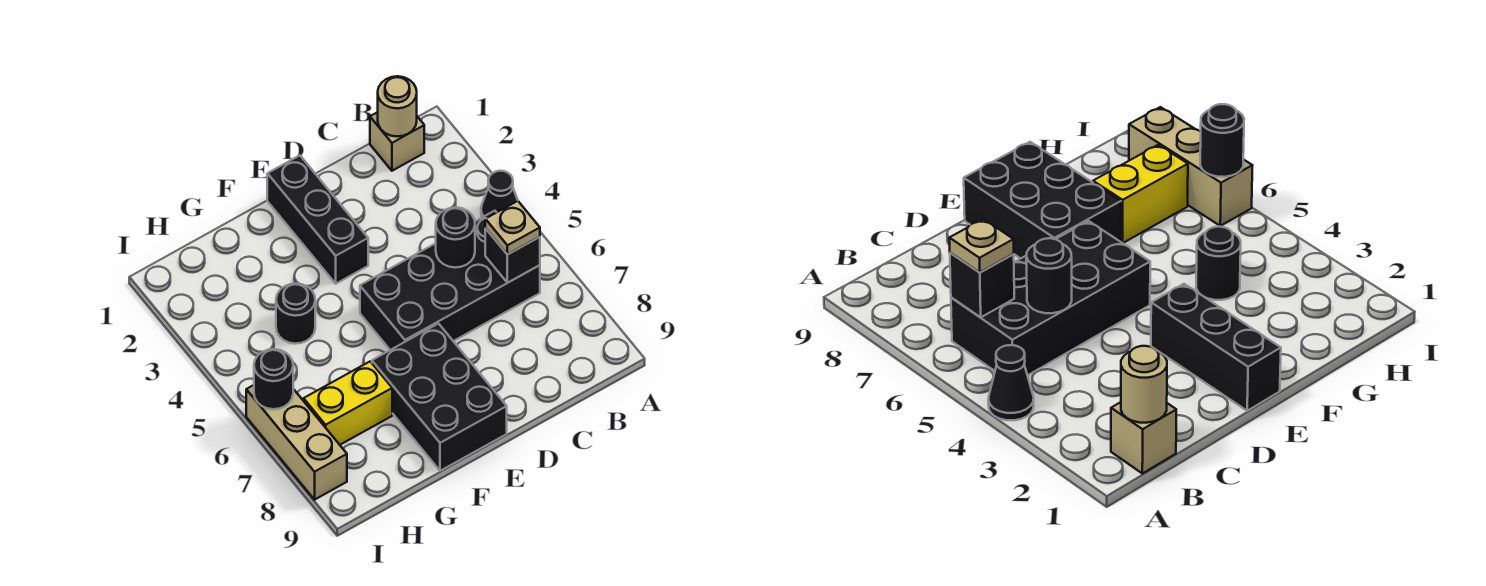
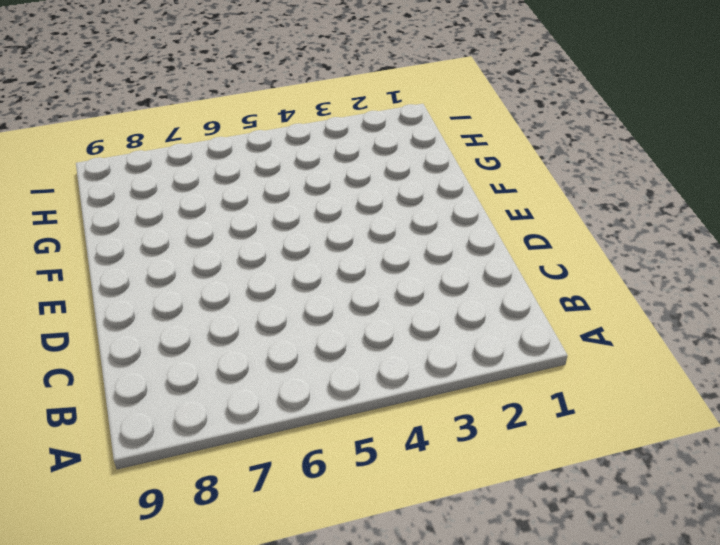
none -> black 1x1 cone [481,171,518,217]
none -> tan 1x1 brick [370,112,424,171]
none -> black 2x4 brick [360,211,540,350]

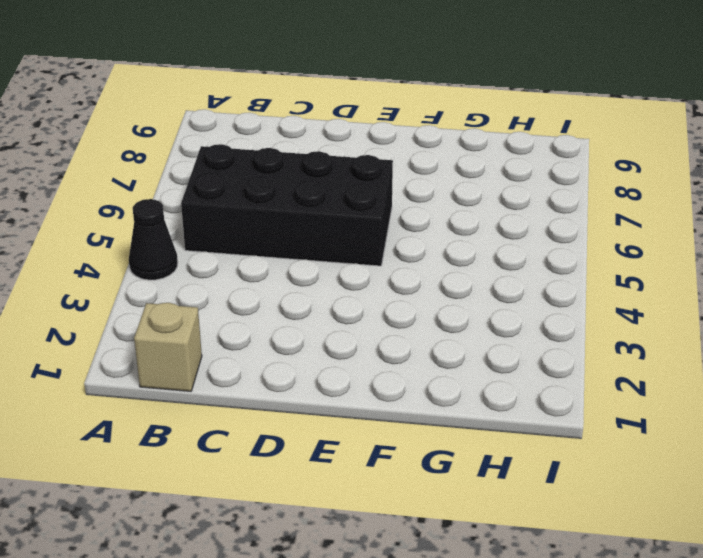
none -> black 1x3 brick [267,155,368,284]
none -> black 2x3 brick [372,324,507,471]
none -> black 1x1 round brick [276,283,315,344]

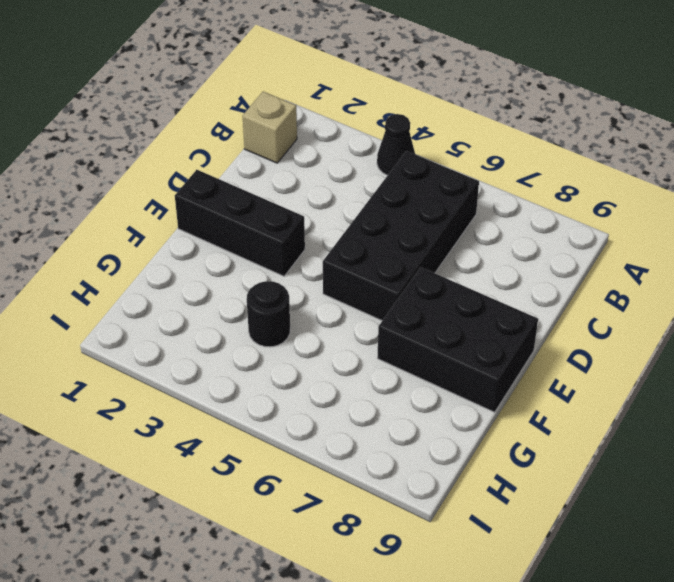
none -> yellow 1x2 brick [304,362,392,445]
none -> tan 1x3 brick [246,385,347,500]
none -> tan 1x1 round brick [378,76,417,136]

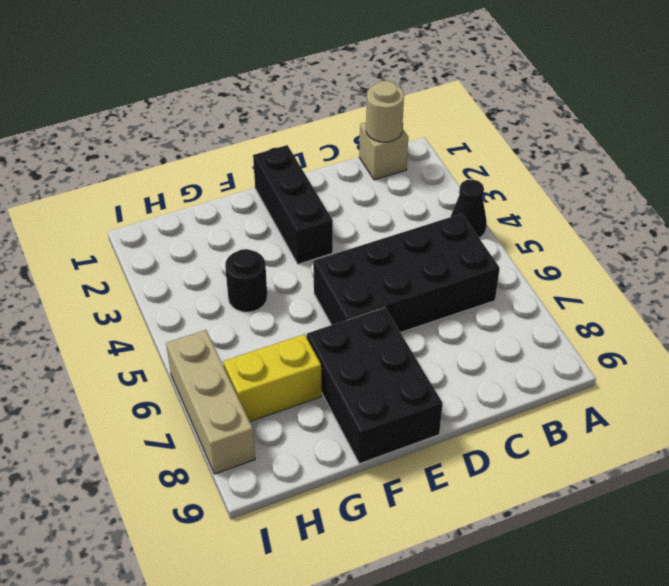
none -> black 1x1 brick [485,229,540,283]
none -> black 1x1 round brick [436,207,475,268]
none -> black 1x1 round brick [254,349,293,409]

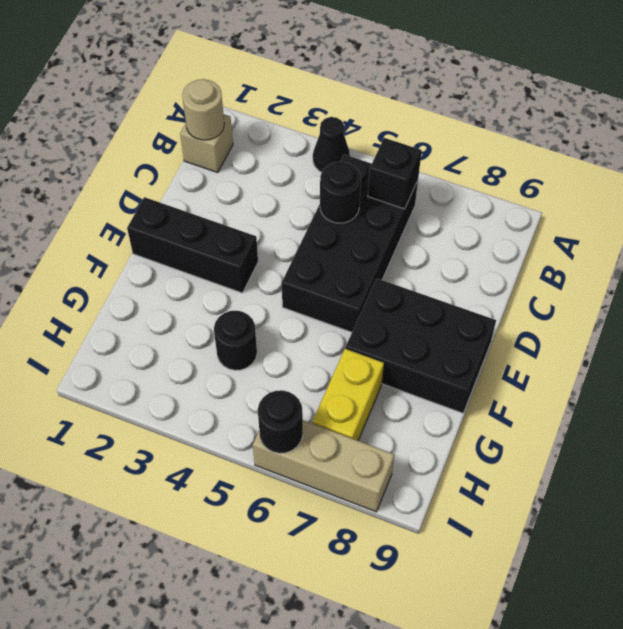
none -> tan 1x1 plate [485,201,540,255]

